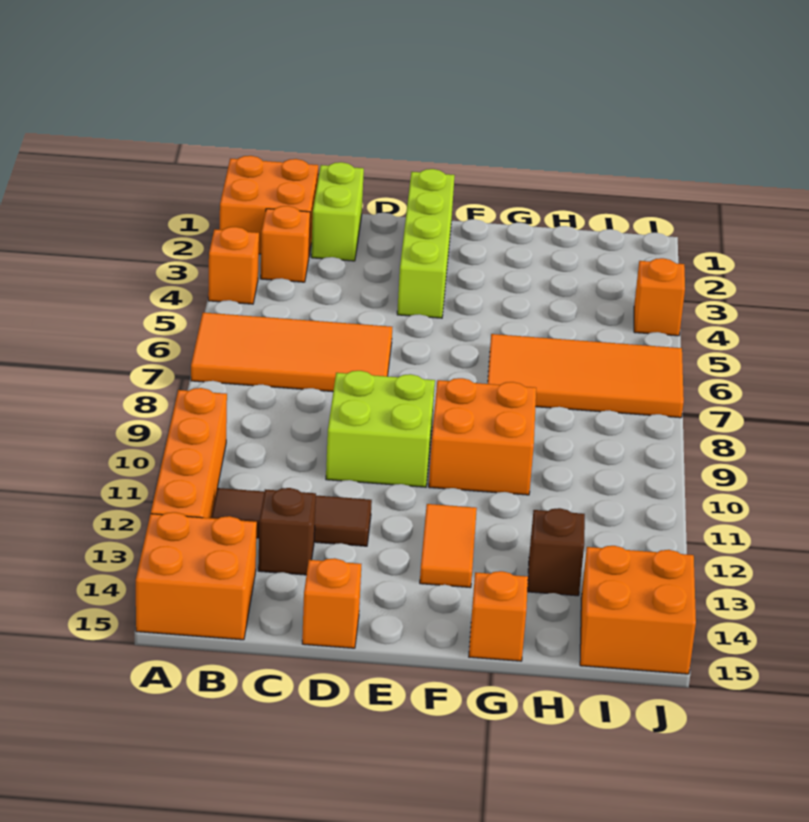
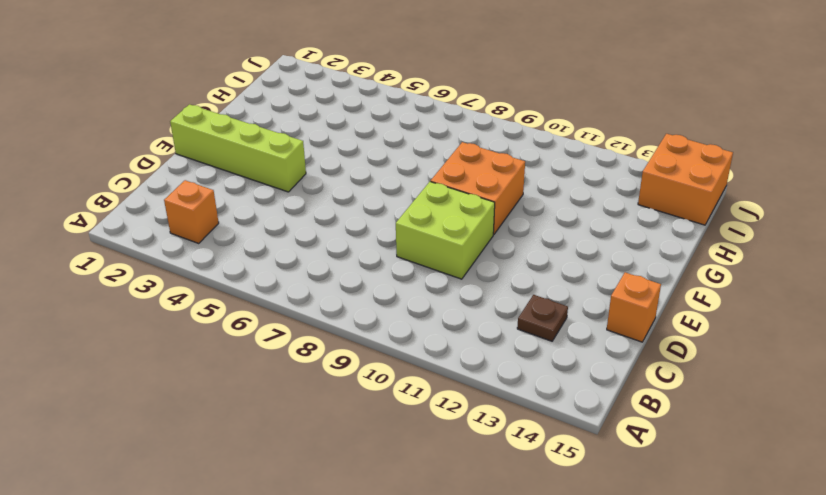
brown 1x1 plate [517,295,568,341] -> brown 1x1 brick [258,488,316,575]
none -> orange 2x2 brick [220,156,318,255]
none -> orange 1x1 brick [208,227,259,304]
none -> orange 2x4 tile [191,313,392,392]

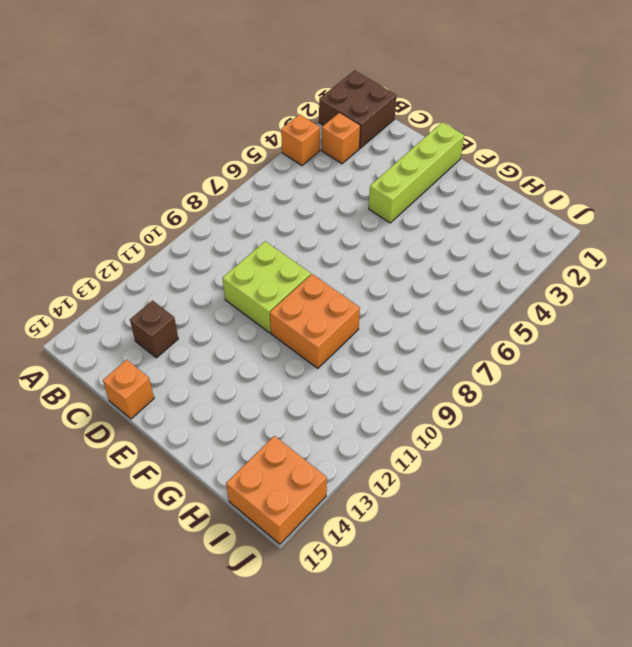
brown 2x2 brick [319,70,397,148] -> orange 2x2 brick [220,156,318,255]
none -> orange 2x4 tile [191,313,392,392]
none -> orange 1x4 brick [151,388,227,518]
none -> orange 2x2 brick [136,512,257,640]

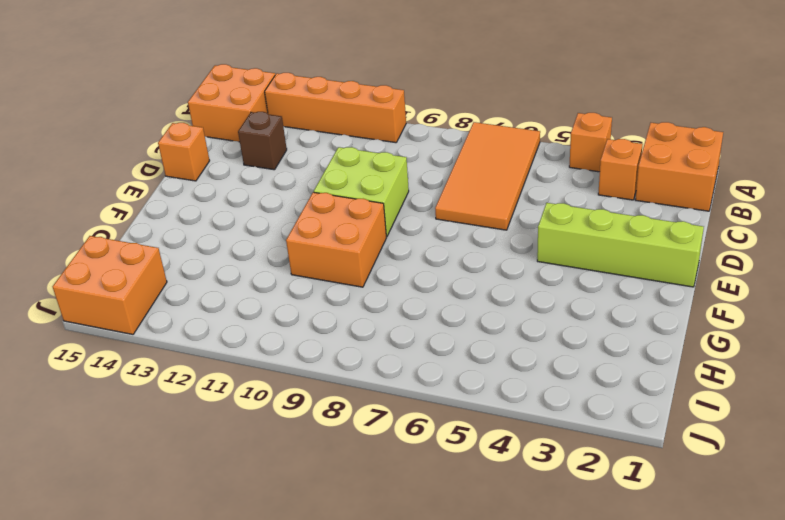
none -> brown 1x3 tile [211,488,372,546]
none -> lime 1x2 brick [311,162,364,261]
none -> orange 1x2 tile [420,504,477,588]

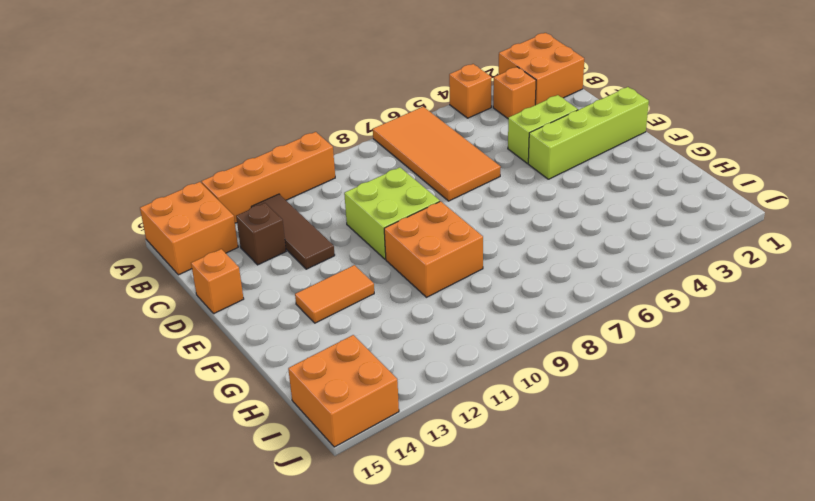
lime 1x2 brick [508,95,578,163] -> lime 1x2 brick moved to [311,162,364,261]
none -> orange 2x4 tile [488,334,684,418]
none -> orange 1x1 brick [469,571,528,661]
none -> brown 1x1 brick [527,508,585,596]

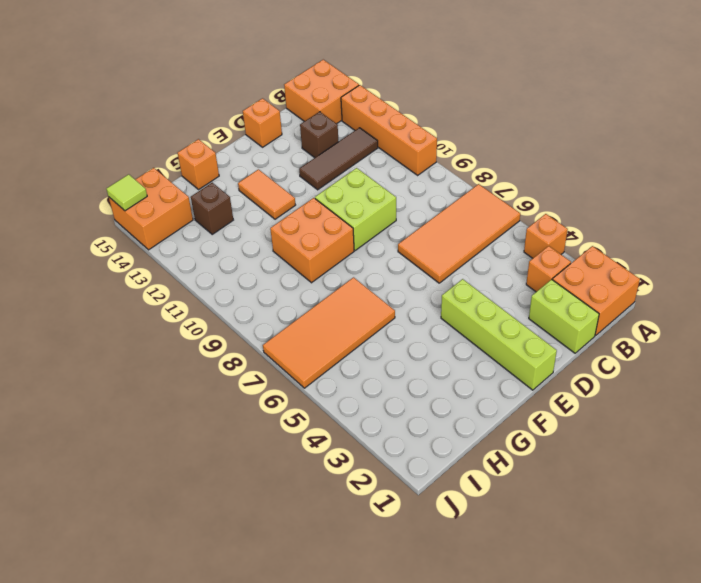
lime 1x1 tile [106,174,147,211] -> none
none -> orange 1x1 brick [634,258,685,336]

